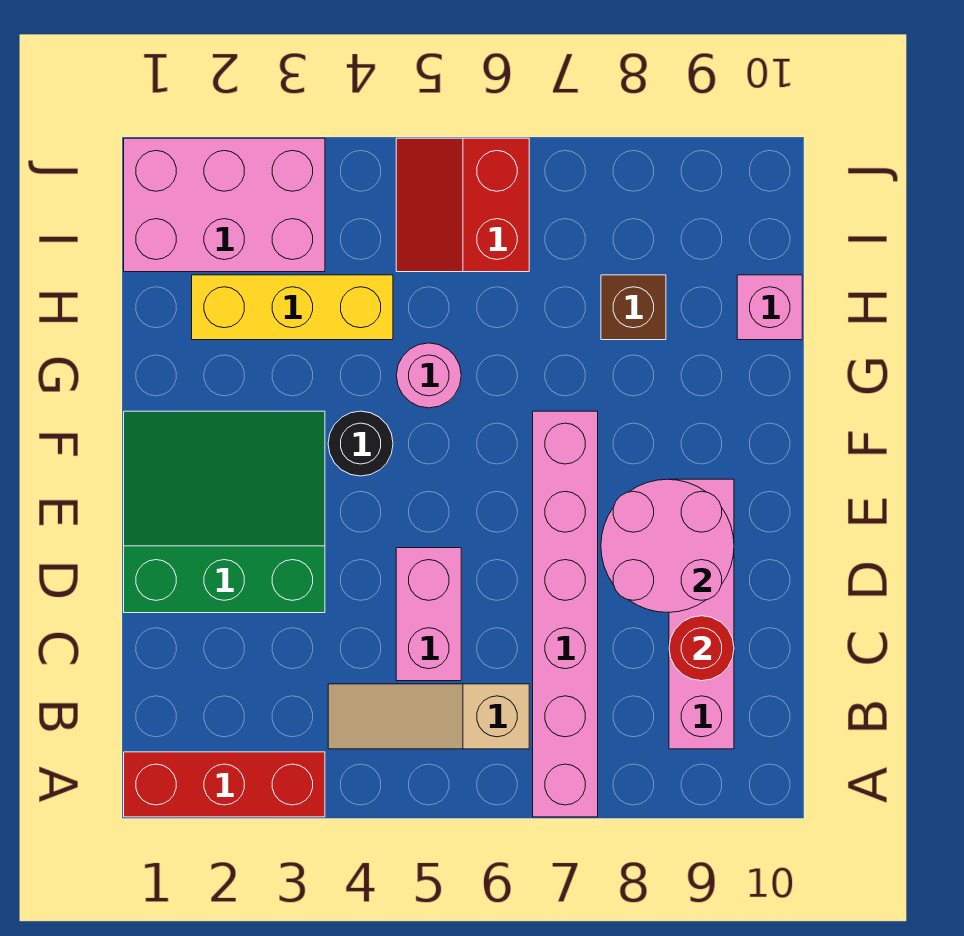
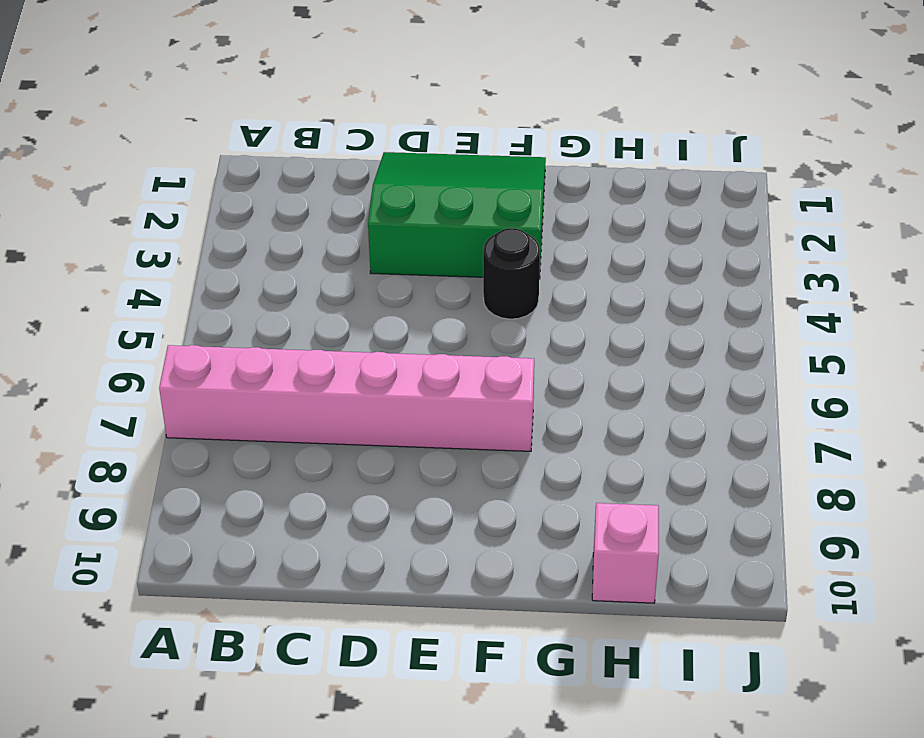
green 3x3 slope [368,152,546,279] -> green 3x3 slope turned to [124,411,325,613]
none -> red 1x3 brick [124,752,325,817]
none -> tan 1x3 slope [328,684,529,749]
none -> pink 1x4 brick [669,479,734,749]

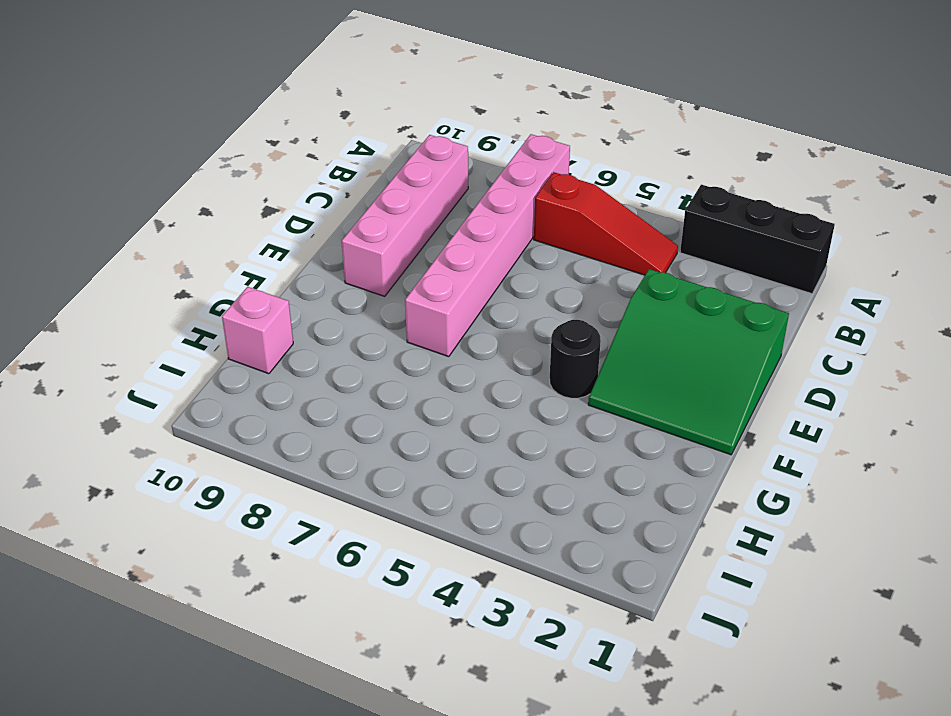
black 1x3 brick [680,185,835,294] -> red 1x3 brick [124,752,325,817]
red 1x3 slope [534,172,678,275] -> tan 1x3 slope [328,684,529,749]
none -> pink 1x2 brick [396,548,461,681]
none -> pink 1x1 round brick [396,343,461,408]
none -> yellow 1x3 brick [192,275,393,340]

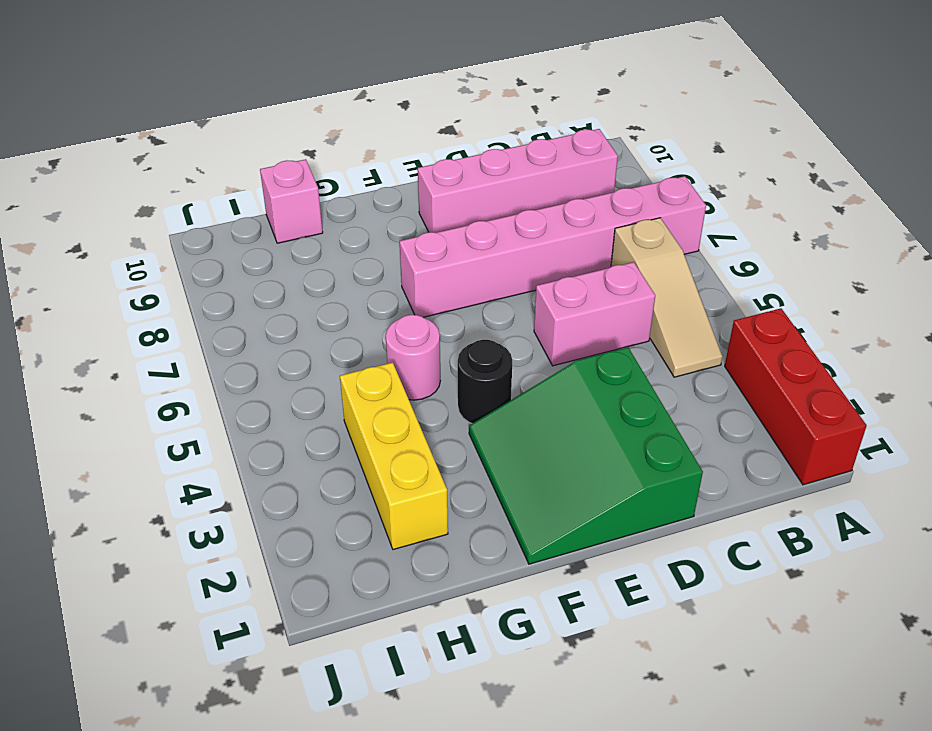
none -> brown 1x1 brick [601,275,666,340]
none -> pink 2x3 brick [124,138,325,272]
none -> red 2x2 slope [396,138,529,272]

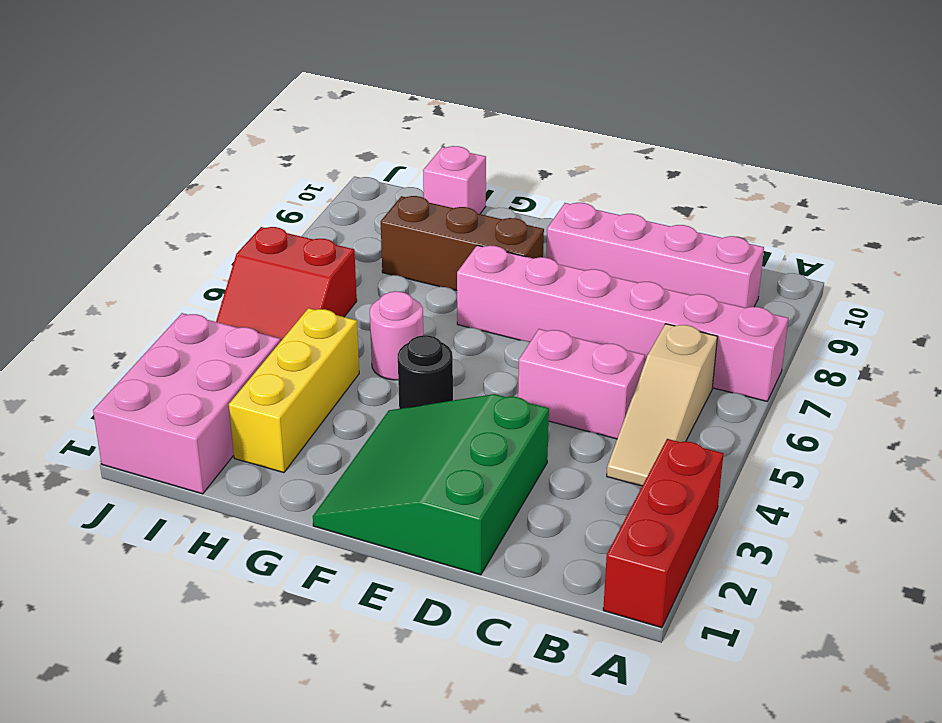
brown 1x3 brick [381,196,544,291] -> brown 1x1 brick [601,275,666,340]
none -> red 1x1 round brick [669,616,734,681]
none -> pink 2x2 round brick [601,479,734,612]

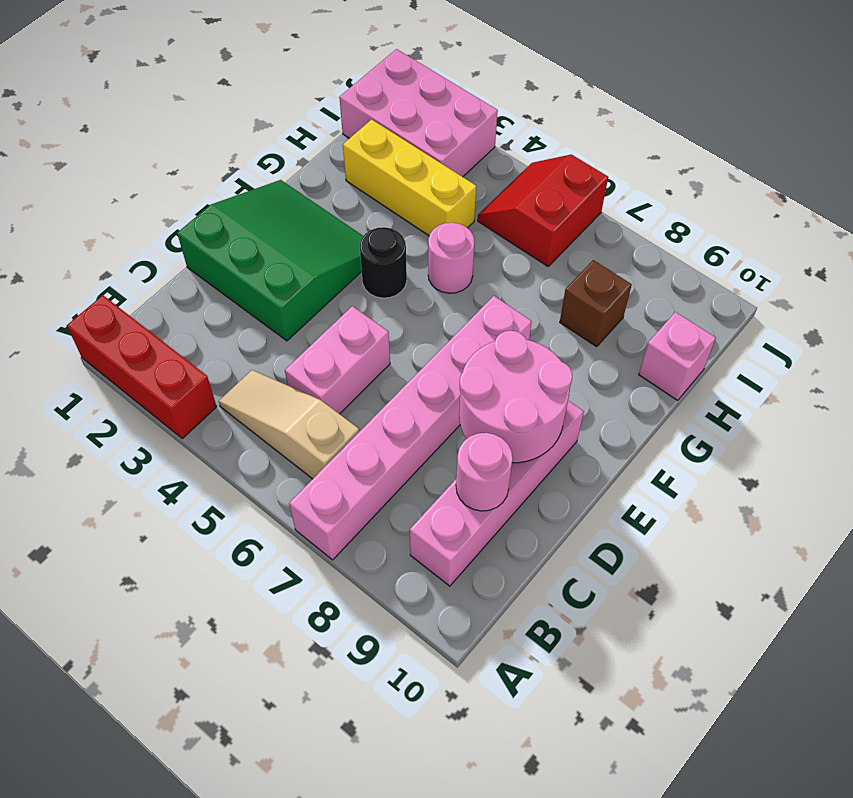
pink 1x1 round brick [456,433,513,511] -> red 1x1 round brick [669,616,734,681]

